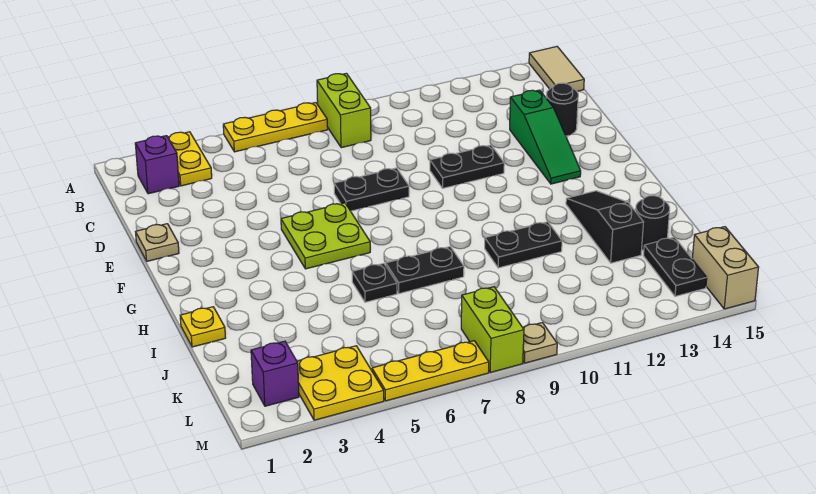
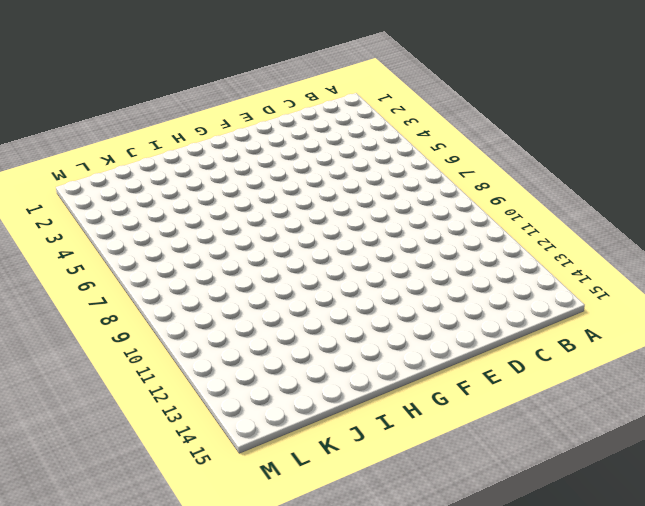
none -> yellow 1x2 plate [168,132,212,186]
none -> yellow 1x3 plate [223,103,328,152]
none -> lime 1x2 brick [317,73,371,148]

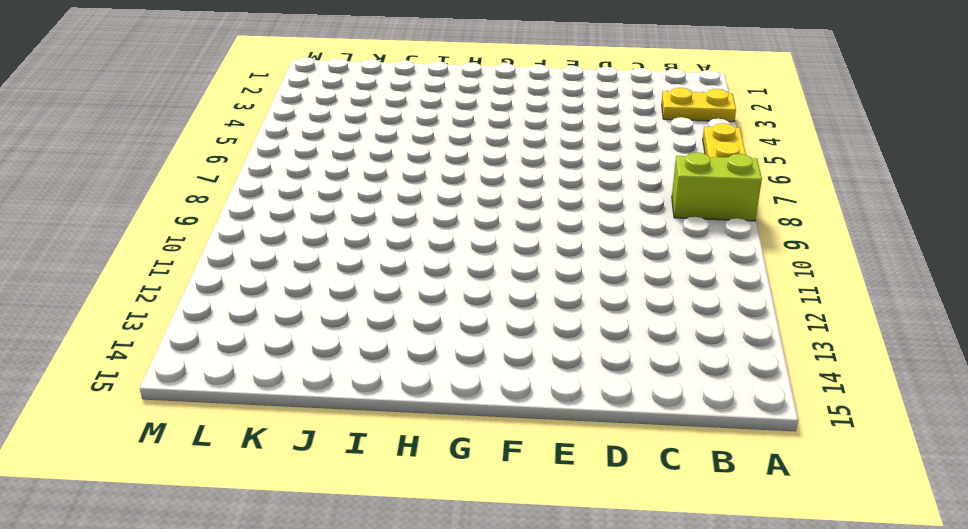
none -> tan 1x2 tile [529,47,584,91]
none -> purple 1x1 brick [135,136,179,194]
none -> green 1x3 slope [510,90,581,184]

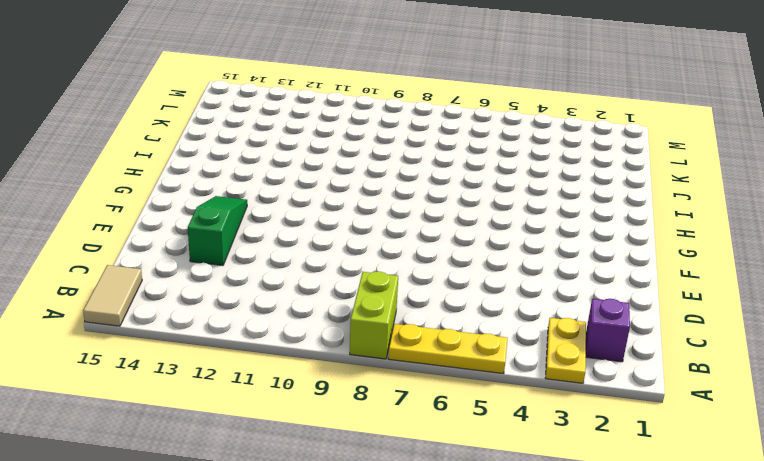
none -> black 1x1 round brick [546,83,578,136]
none -> tan 1x1 plate [136,224,179,261]
none -> black 1x2 plate [334,168,409,211]

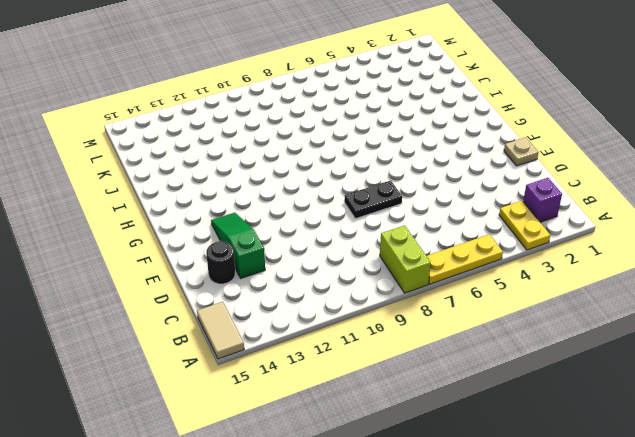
none -> black 1x2 plate [430,145,504,188]
none -> lime 2x2 plate [281,203,370,269]
none -> black 1x3 slope [566,191,644,263]

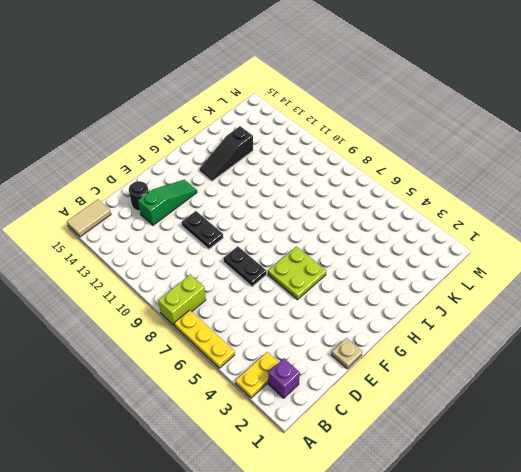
none -> yellow 1x1 plate [180,307,226,347]
none -> black 1x1 plate [352,263,397,302]
none -> black 1x2 plate [386,247,464,294]

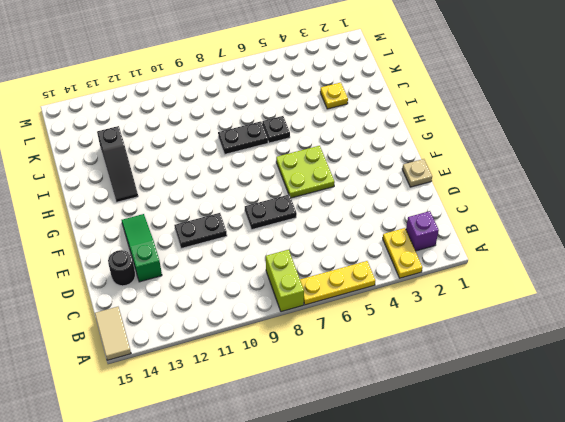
yellow 1x1 plate [320,83,348,109] -> yellow 1x1 plate moved to [180,307,226,347]
none -> black 1x2 plate [485,222,562,268]
none -> black 1x1 round brick [636,196,670,250]
none -> black 1x2 plate [644,237,707,296]

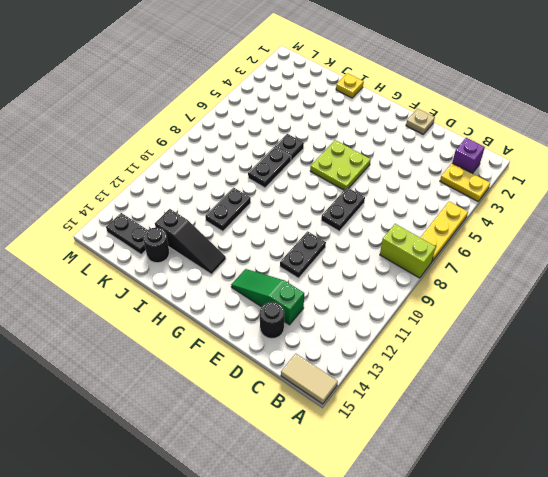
none -> purple 1x1 brick [251,341,299,406]
none -> yellow 2x2 plate [297,346,384,420]
none -> lime 1x2 brick [461,287,524,373]

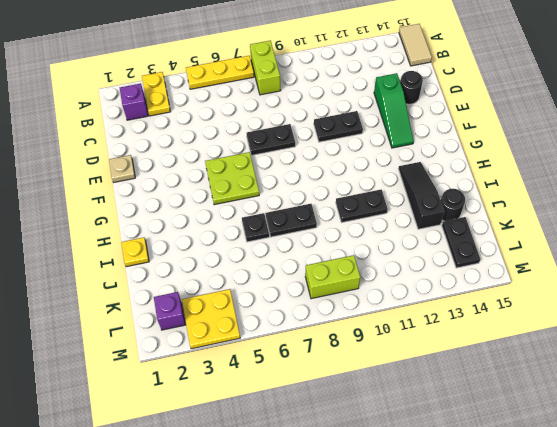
lime 1x2 brick [305,255,360,299] -> lime 1x2 brick turned to [461,287,524,373]
none -> tan 1x2 brick [692,227,759,309]
none -> yellow 1x3 plate [372,341,489,401]
none -> tan 1x1 plate [523,323,557,363]

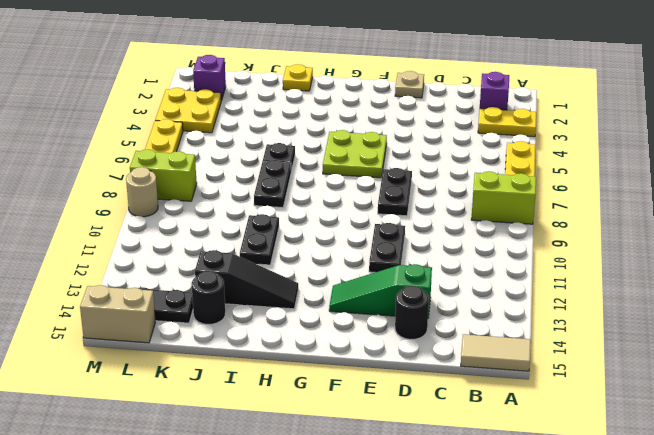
tan 1x1 round brick [126,167,158,217] -> tan 1x1 plate [523,323,557,363]

